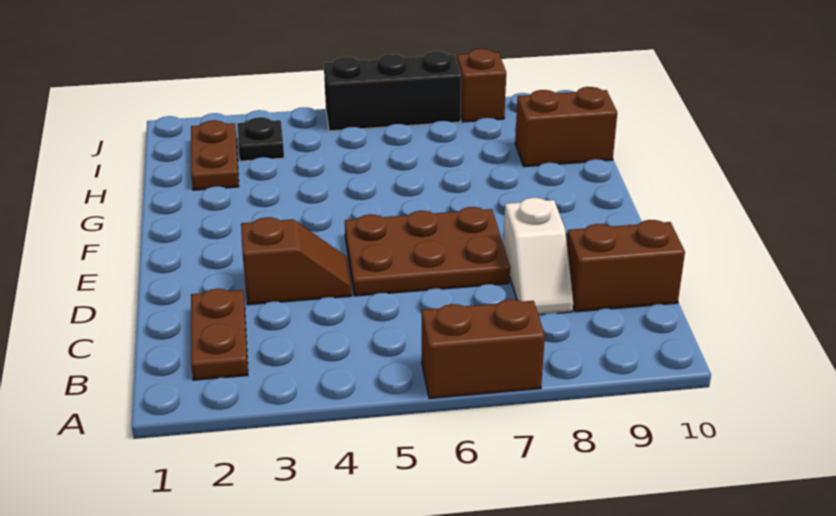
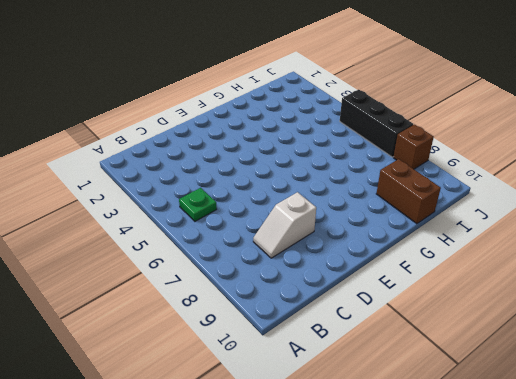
green 1x1 plate [179,188,217,221] -> none
none -> brown 1x2 brick [422,299,545,399]
none -> brown 1x2 plate [191,289,248,380]

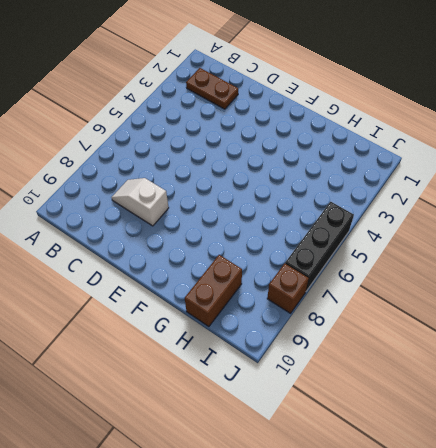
none -> brown 1x2 brick [422,299,545,399]
none -> brown 1x2 brick [567,220,685,312]

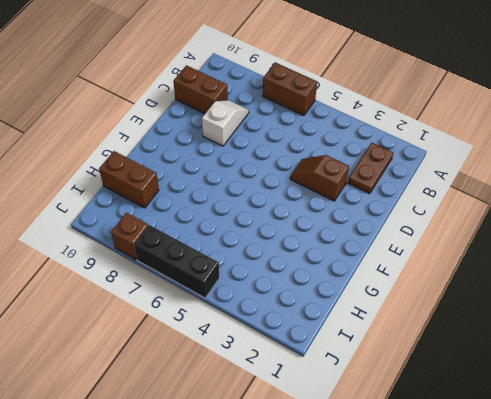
none -> brown 2x3 plate [345,207,510,296]
none -> brown 1x2 plate [191,120,239,190]

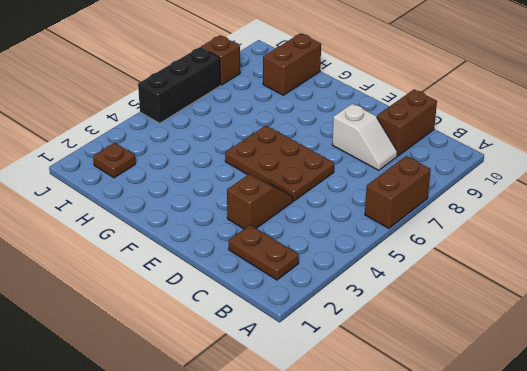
brown 2x3 plate [225,126,334,201] -> brown 2x3 plate turned to [345,207,510,296]
brown 1x1 plate [93,143,136,178] -> brown 1x2 plate [191,120,239,190]
none -> black 1x1 plate [237,117,284,161]

